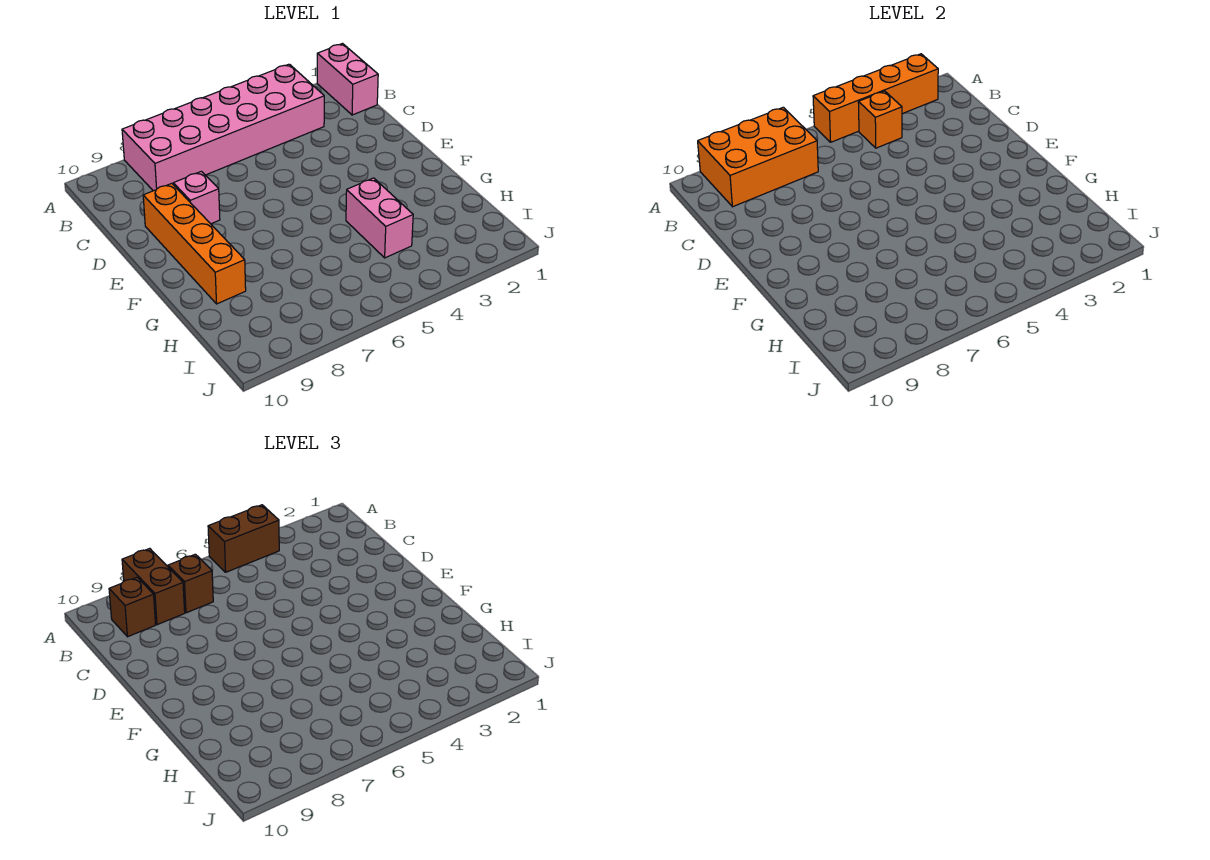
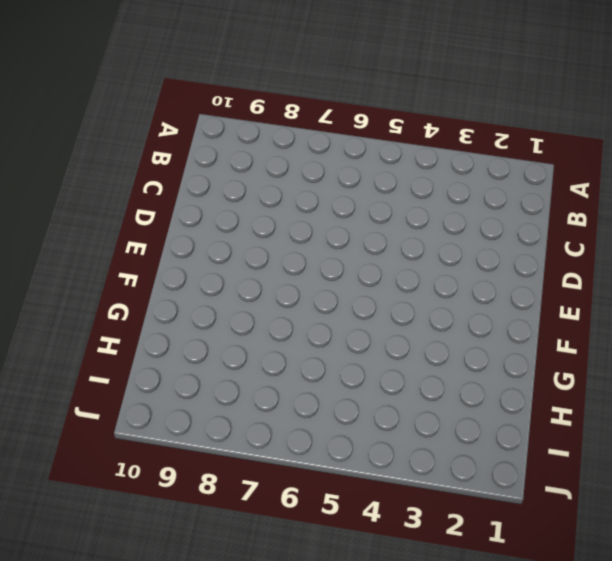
none -> pink 1x2 brick [317,44,378,115]
none -> pink 2x6 brick [122,64,324,191]
none -> pink 1x1 brick [173,171,220,224]

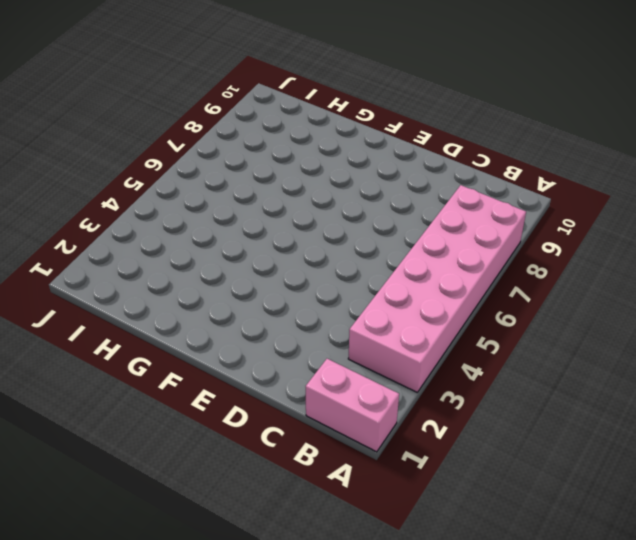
none -> pink 1x1 brick [173,171,220,224]
none -> orange 1x4 brick [143,183,246,304]
none -> pink 1x2 brick [346,178,413,258]

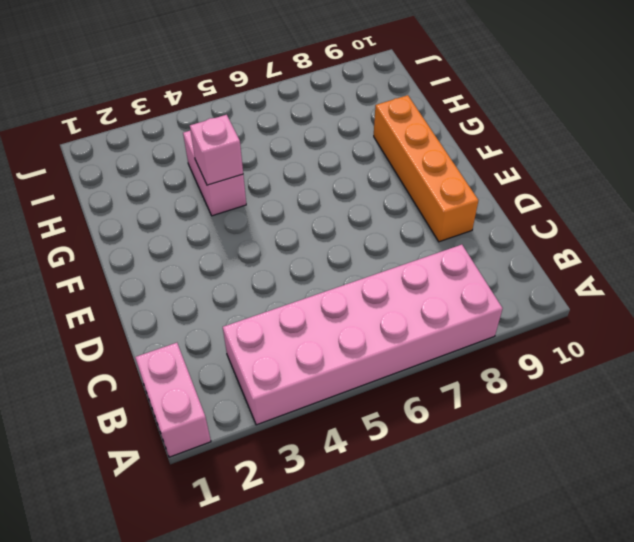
pink 1x1 brick [190,115,243,185] -> pink 1x1 brick moved to [173,171,220,224]
none -> orange 1x4 brick [813,54,938,142]
none -> orange 2x3 brick [698,107,818,207]
none -> orange 1x1 brick [858,91,902,148]

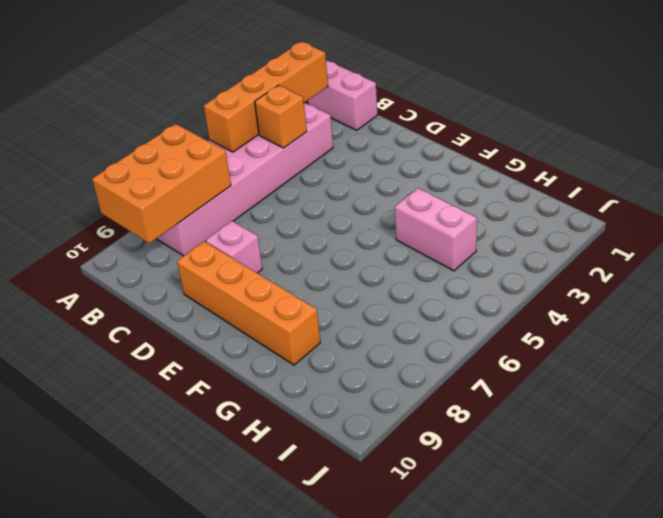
none -> brown 1x2 brick [208,505,279,572]
none -> brown 1x2 brick [122,548,185,625]
none -> brown 1x1 brick [168,554,213,613]

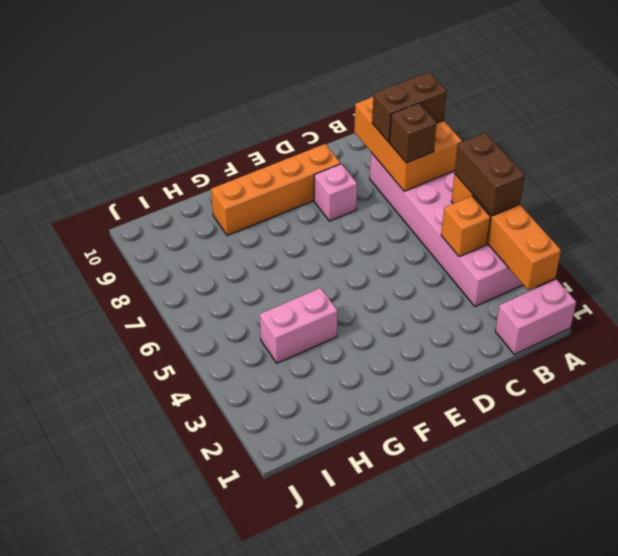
none -> brown 1x1 brick [109,577,156,637]

